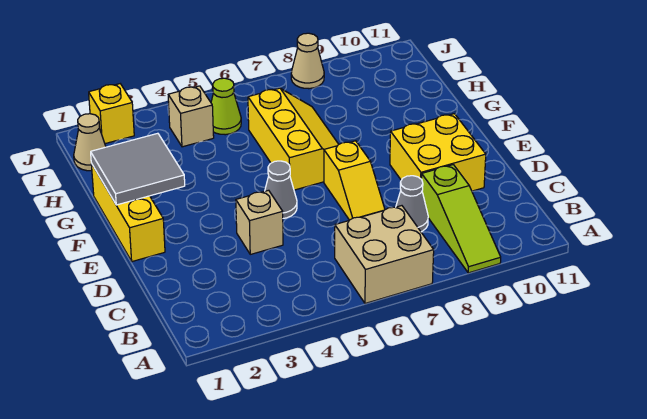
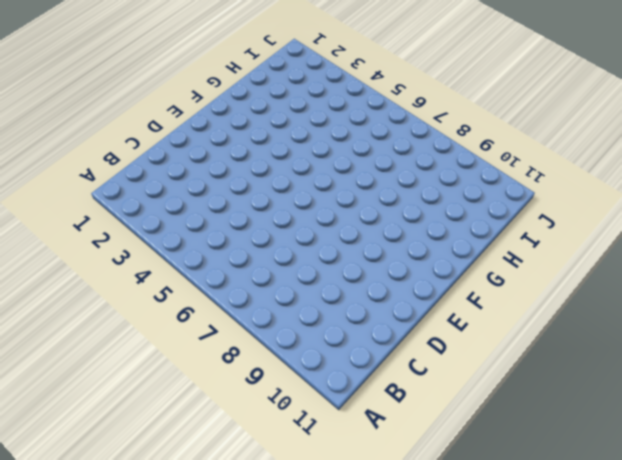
none -> tan 2x2 brick [335,206,434,303]
none -> lime 1x3 slope [421,165,501,273]
none -> grey 1x1 cone [396,176,428,232]

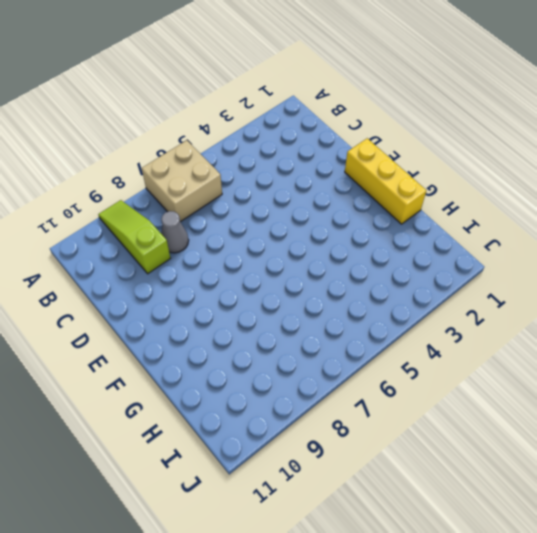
none -> tan 1x1 brick [236,190,283,254]
none -> yellow 1x2 slope [324,141,385,220]
none -> yellow 2x2 brick [390,114,486,191]

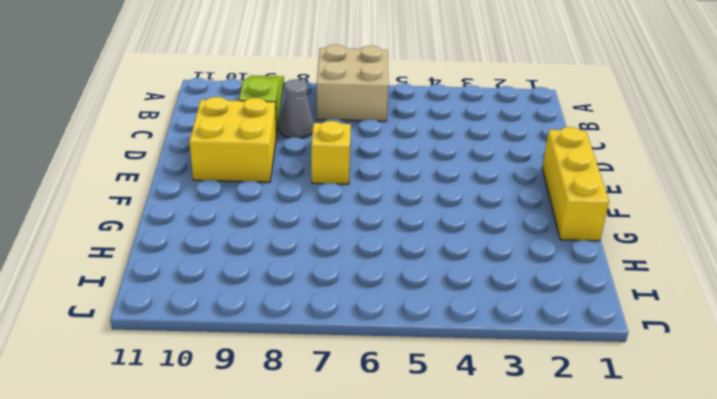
none -> tan 1x1 brick [236,190,283,254]
none -> grey 1x1 cone [265,161,297,218]
none -> yellow 2x3 slope [248,88,339,190]

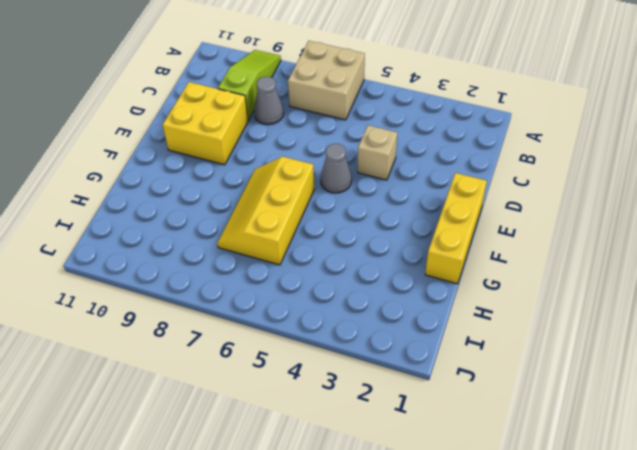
none -> yellow 1x2 slope [324,141,385,220]
none -> tan 1x1 cone [74,114,106,171]
none -> tan 1x1 brick [168,86,214,147]

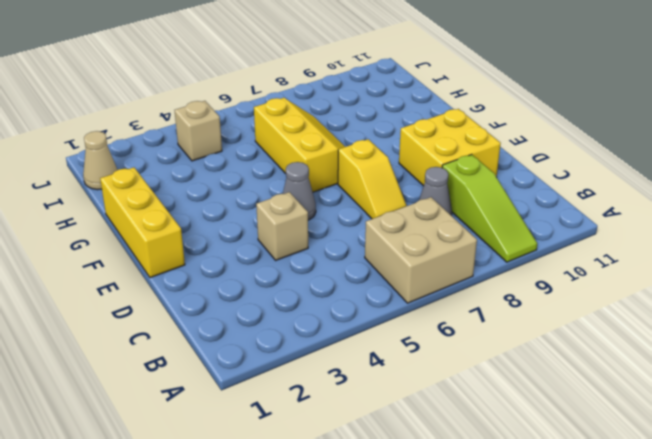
none -> lime 1x1 cone [211,78,241,135]
none -> yellow 1x1 brick [89,84,134,144]
none -> tan 1x1 cone [291,33,324,89]

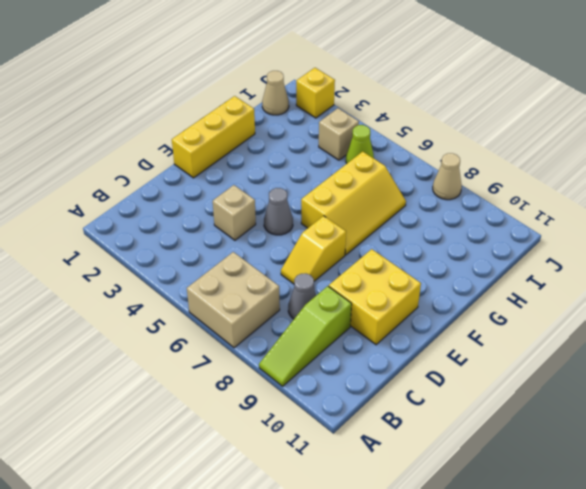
none -> grey 2x2 tile [91,133,185,205]

